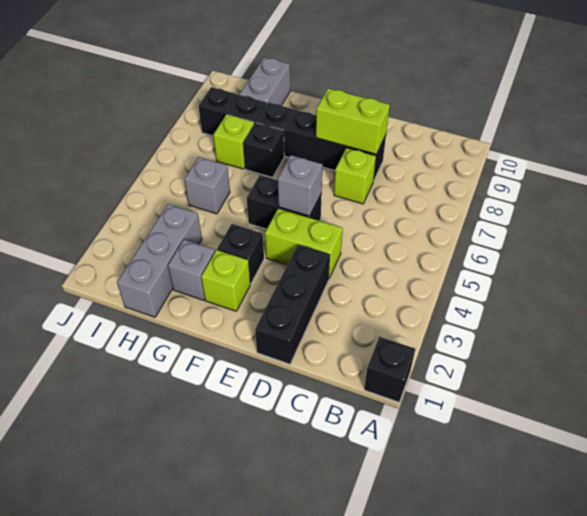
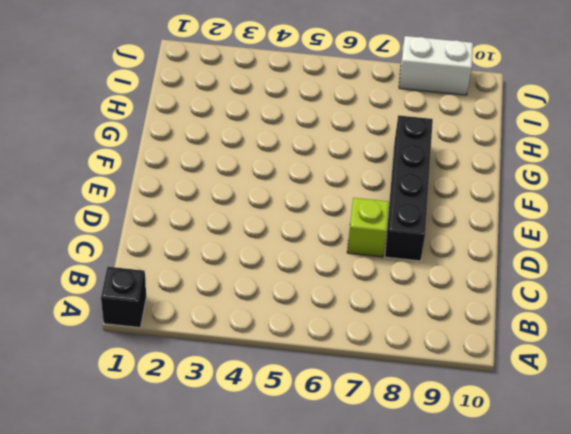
white 1x2 brick [399,36,473,95] -> none
none -> black 1x3 brick [255,244,330,364]
none -> lime 1x2 brick [265,208,343,278]
none -> black 1x2 brick [247,175,322,229]

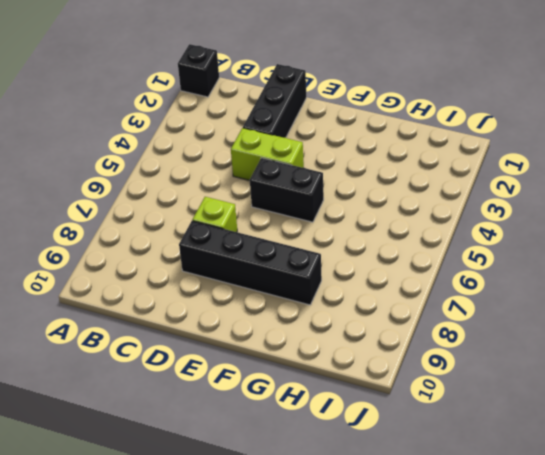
none -> lime 1x1 brick [201,250,250,311]
none -> black 1x1 brick [217,224,264,284]
none -> grey 1x1 brick [168,240,215,300]

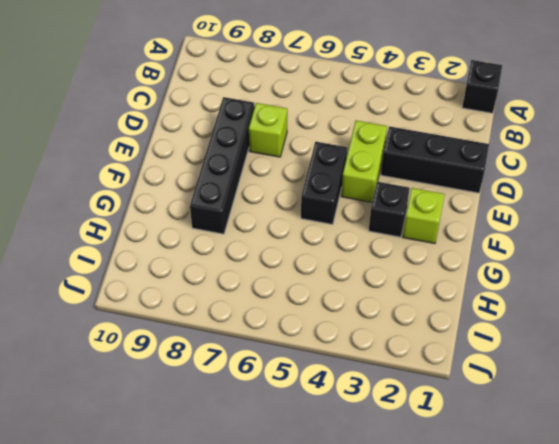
none -> grey 1x1 brick [168,240,215,300]
none -> black 1x1 brick [243,123,284,178]
none -> grey 1x3 brick [117,204,202,317]

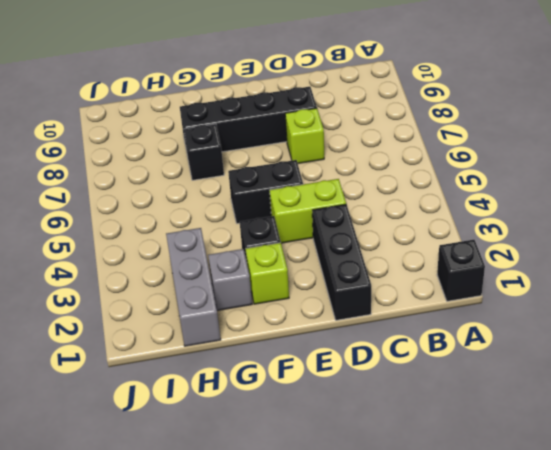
none -> grey 1x1 brick [184,157,230,214]
none -> lime 1x1 brick [213,115,254,169]
none -> black 1x2 brick [198,87,267,136]

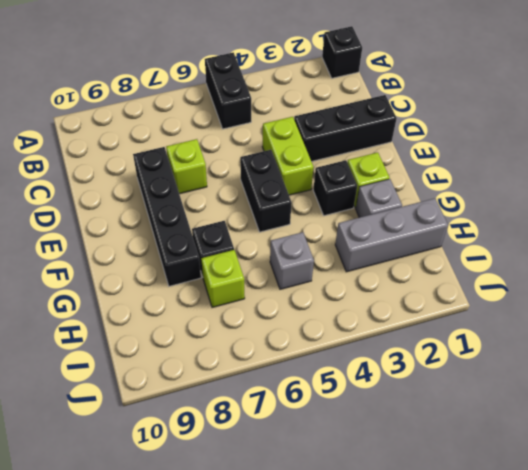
black 1x2 brick [205,52,251,129] -> black 1x2 brick moved to [198,87,267,136]
none -> grey 1x2 brick [240,57,290,105]
none -> lime 1x2 brick [316,89,390,154]
none -> grey 1x1 brick [278,155,323,216]

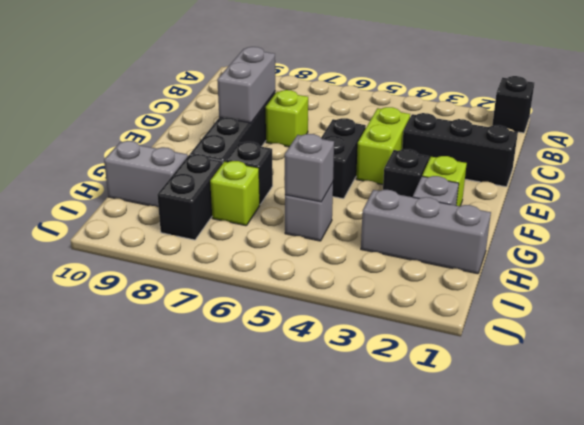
grey 1x2 brick [217,47,275,123] -> lime 1x2 brick [316,89,390,154]
grey 1x1 brick [285,134,334,202] -> grey 1x1 brick moved to [278,155,323,216]

